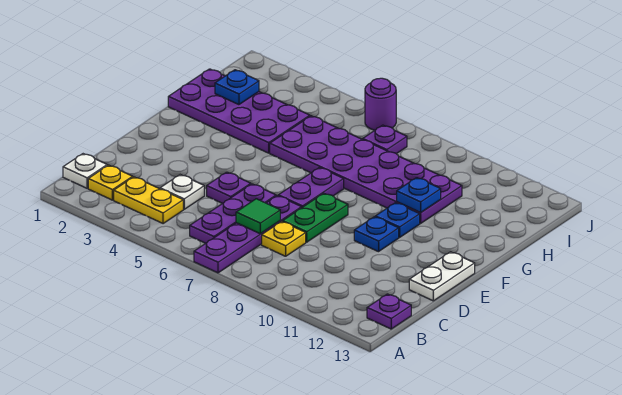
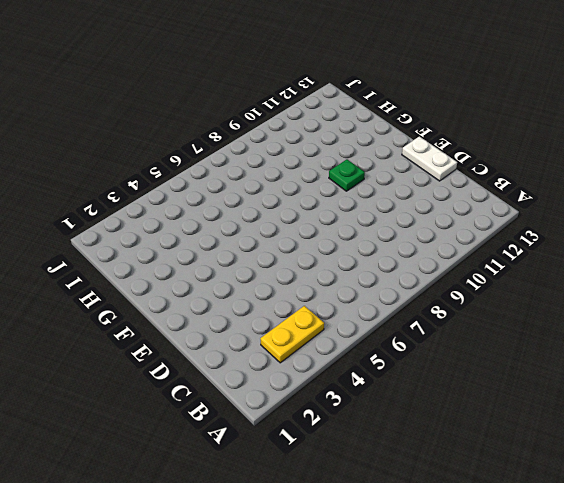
green 1x1 plate [329,159,365,191] -> blue 1x1 plate [375,203,420,238]
none -> purple 1x4 plate [194,196,301,273]
none -> white 1x1 plate [63,154,107,188]
none -> yellow 1x1 plate [88,165,133,200]

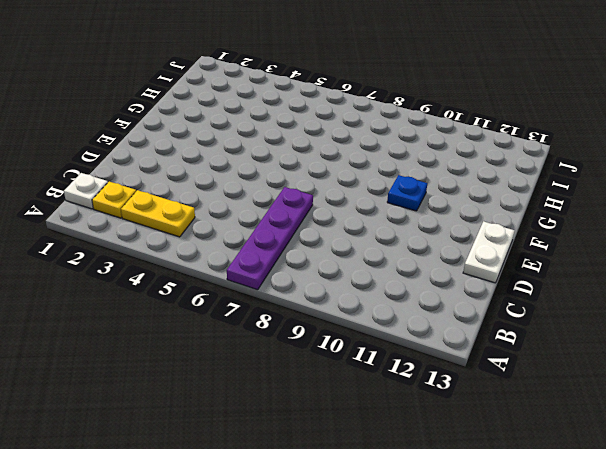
none -> purple 1x3 plate [190,184,276,243]
none -> purple 1x1 plate [367,294,411,329]
none -> white 1x1 plate [160,175,204,209]

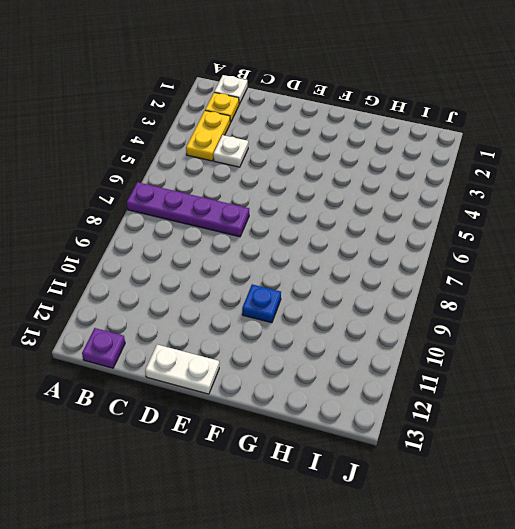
none -> purple 1x3 plate [190,184,276,243]
none -> yellow 1x1 plate [262,221,306,256]
none -> purple 1x1 plate [207,172,251,204]

